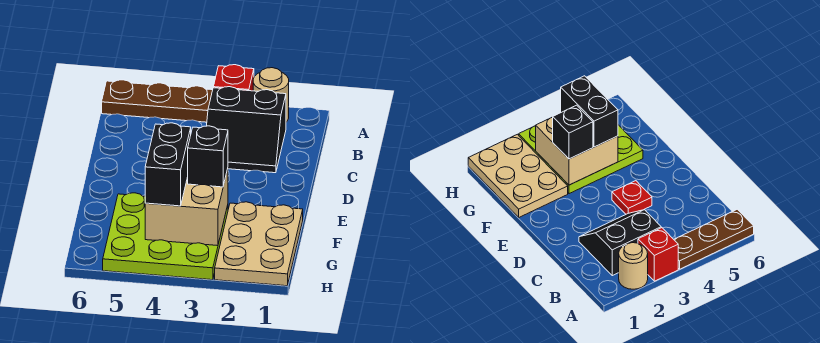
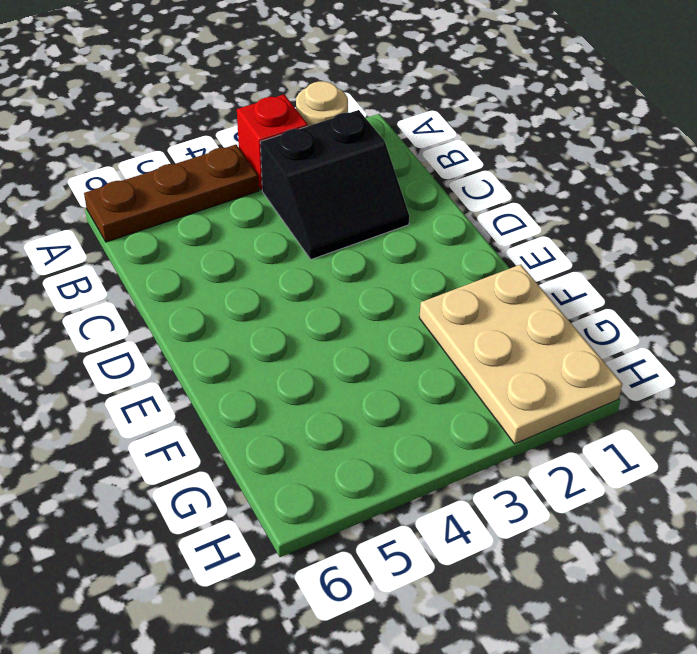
none -> red 1x1 plate [612,181,652,214]
none -> lime 3x3 plate [103,193,228,280]

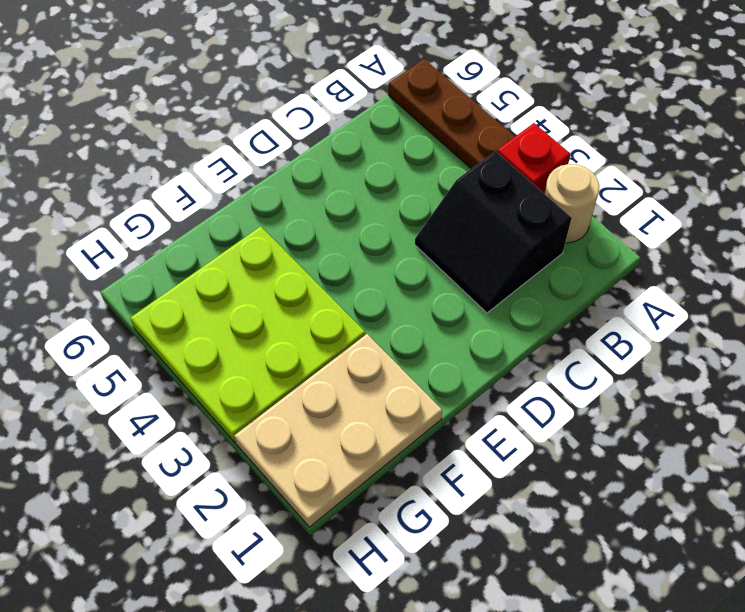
none -> red 1x1 plate [612,181,652,214]
none -> tan 2x2 brick [145,169,228,246]

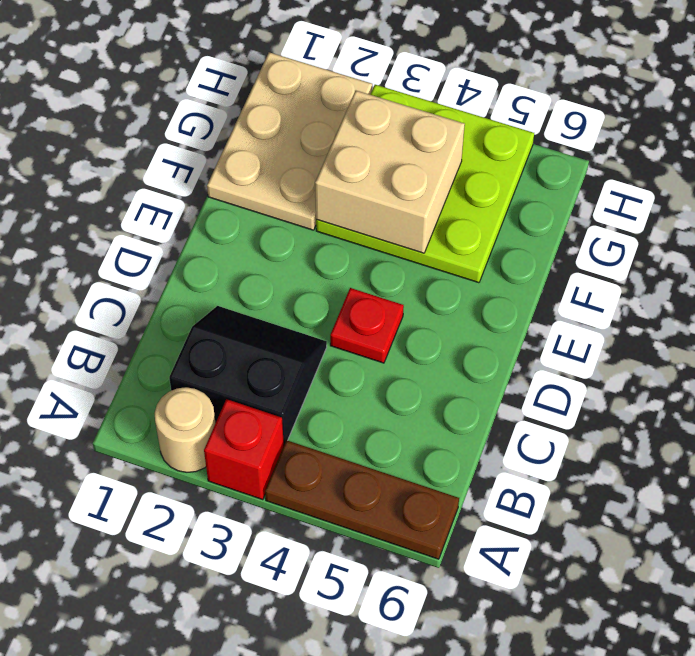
none -> black 1x1 brick [188,126,228,187]
none -> black 1x2 brick [145,123,191,206]

